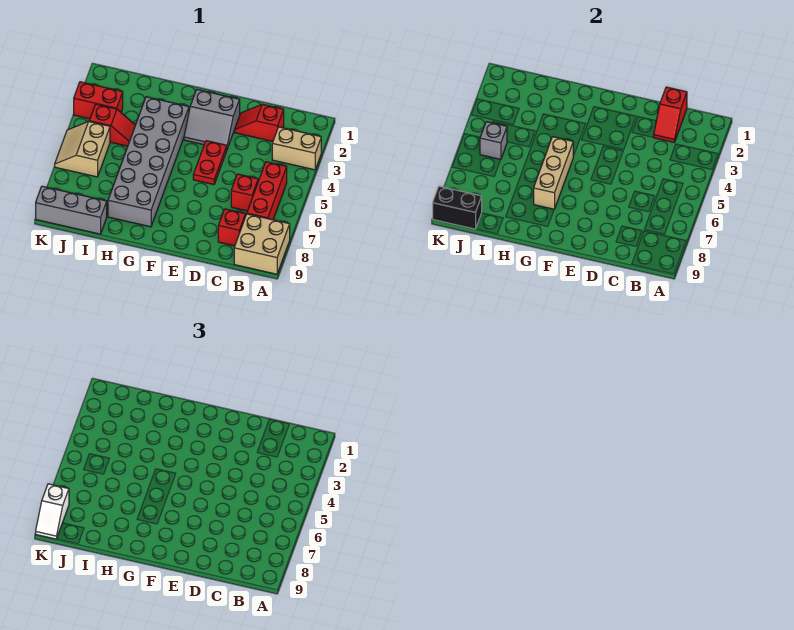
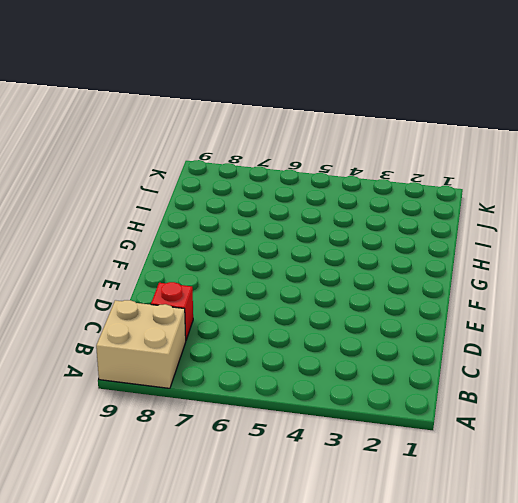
none -> tan 1x2 brick [272,127,321,170]
none -> red 1x3 brick [247,162,287,220]
none -> red 1x2 slope [235,104,284,141]

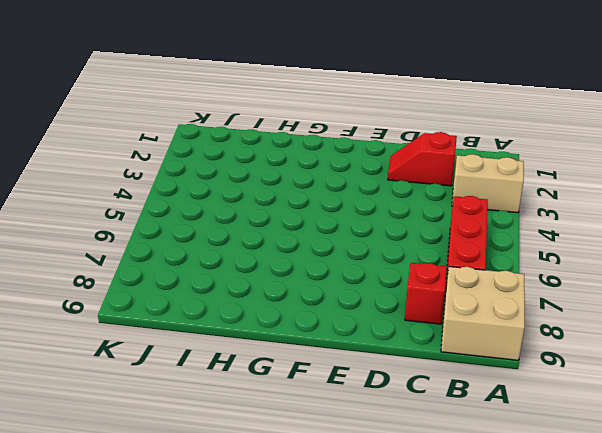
none -> red 1x1 brick [231,174,258,211]
none -> grey 2x2 slope [184,90,240,149]
none -> red 1x2 plate [193,141,227,185]

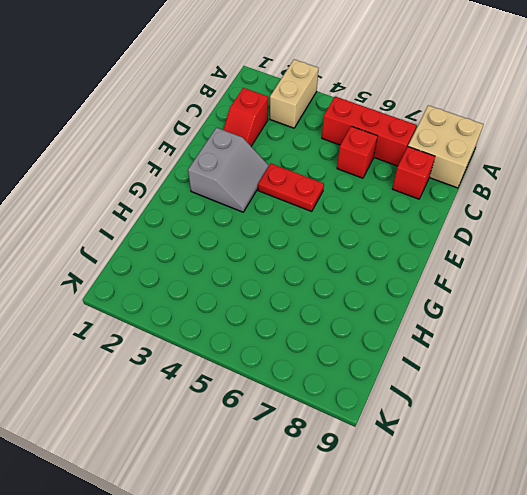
none -> grey 2x6 brick [108,97,189,227]
none -> red 1x2 slope [89,104,135,146]
none -> grey 1x3 brick [36,186,107,234]

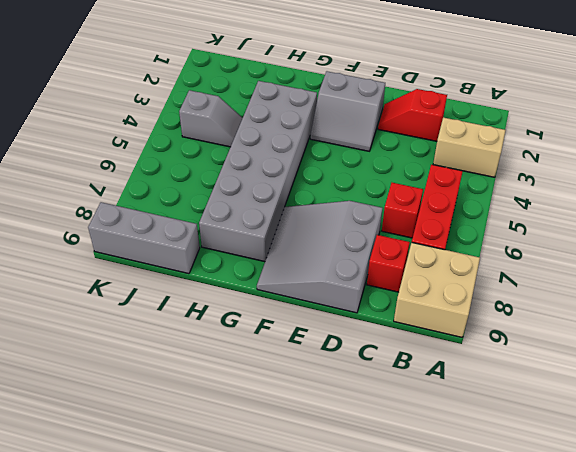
grey 3x3 slope [257,201,383,313] -> none
grey 1x2 slope [179,90,242,147] -> red 1x2 slope [89,104,135,146]
none -> red 1x2 plate [193,141,227,185]
none -> red 1x2 brick [74,82,123,119]
none -> tan 2x2 slope [55,122,110,177]

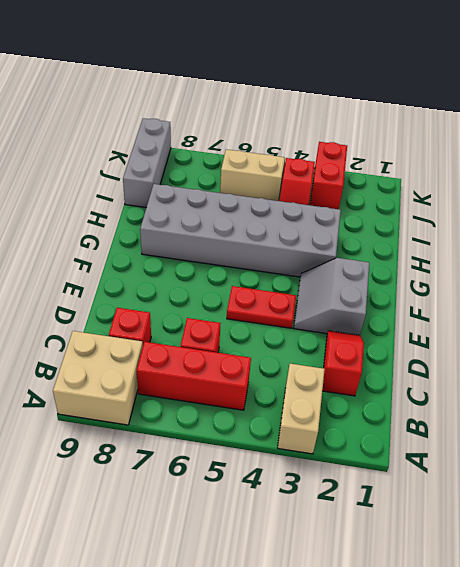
none -> red 1x2 slope [654,87,687,142]
none -> tan 1x3 brick [534,137,573,209]
none -> grey 1x1 brick [480,122,507,159]

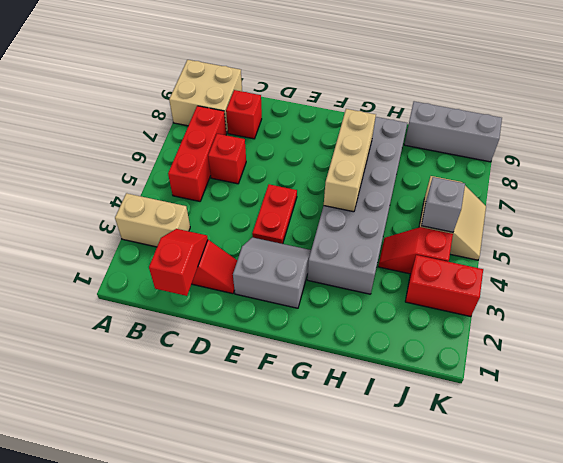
none -> black 1x2 brick [433,186,482,229]
none -> white 1x2 slope [36,484,69,539]

